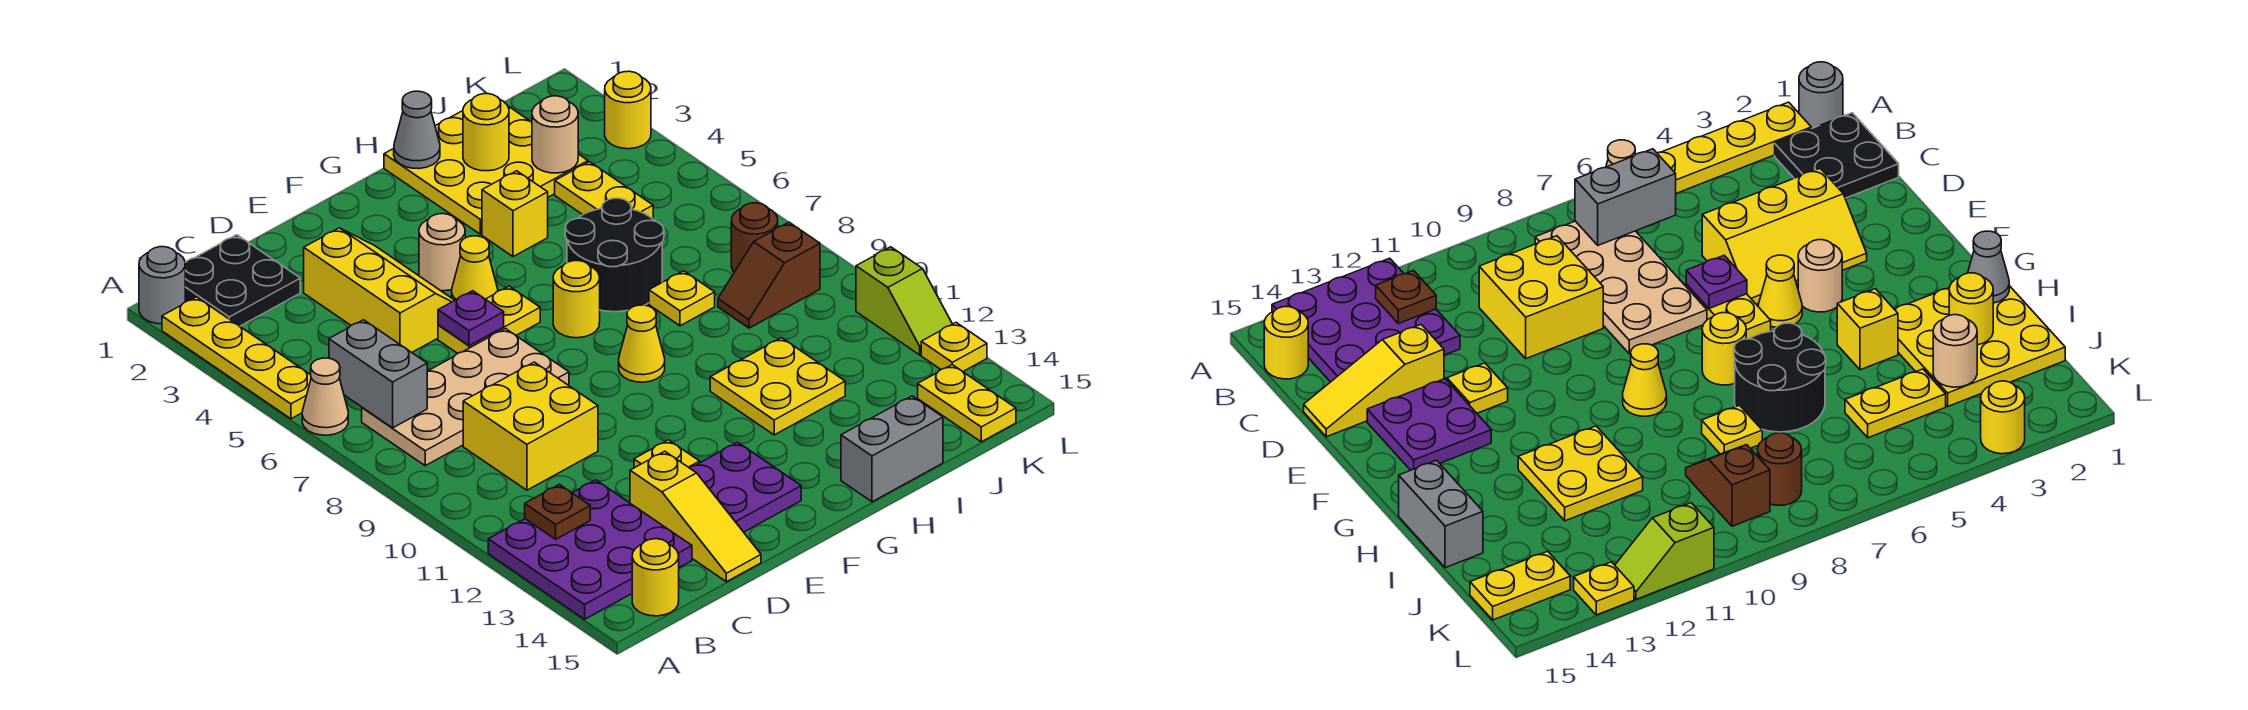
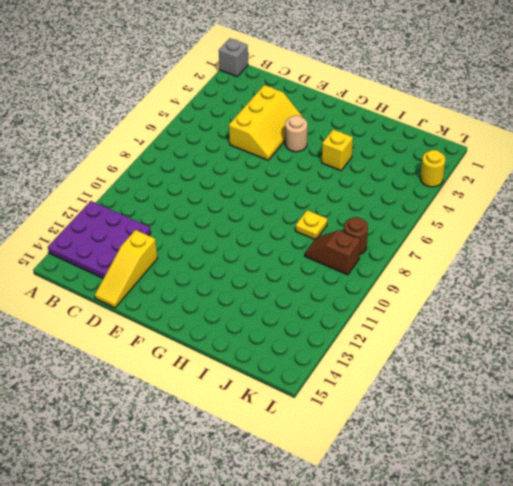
grey 1x1 brick [219,38,248,76] -> grey 1x1 round brick [139,247,185,324]
none -> yellow 1x4 plate [162,297,311,419]
none -> tan 1x1 cone [302,358,348,435]
none -> black 2x2 plate [185,235,300,326]
none -> tan 2x4 plate [362,329,569,466]

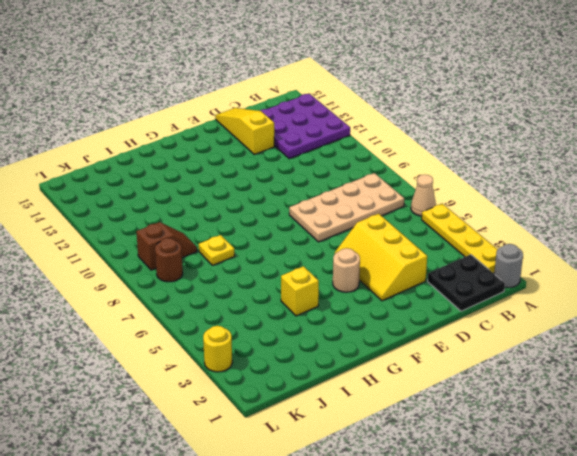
none -> yellow 1x1 round brick [632,539,679,616]
none -> yellow 2x2 brick [463,362,598,490]
none -> yellow 1x2 plate [438,286,540,353]
none -> yellow 1x1 plate [634,440,700,468]

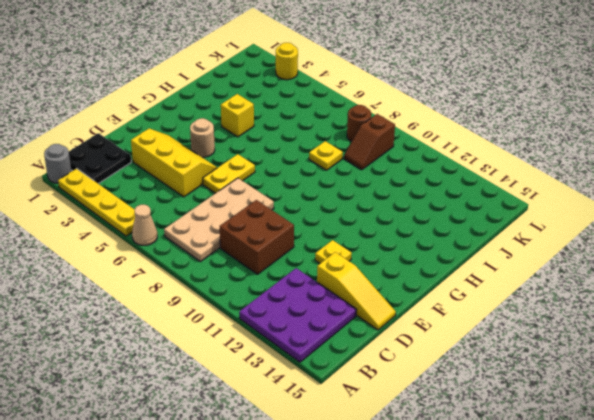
brown 2x2 brick [220,200,294,274] -> yellow 2x2 brick [463,362,598,490]
none -> yellow 1x1 round brick [632,539,679,616]
none -> purple 2x2 plate [690,442,801,532]
none -> yellow 1x1 cone [452,236,498,300]
none -> yellow 1x1 round brick [553,261,600,338]

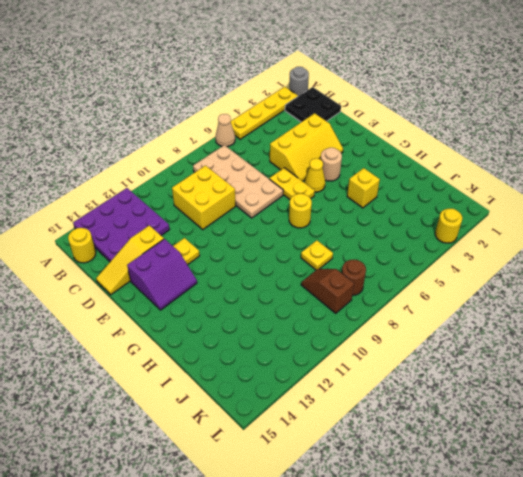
purple 2x2 slope [127,239,197,310] -> purple 2x2 plate [690,442,801,532]
none -> yellow 1x1 cone [619,305,665,382]
none -> yellow 3x3 plate [384,106,588,234]
none -> black 2x2 round brick [565,198,664,312]
none -> yellow 2x2 plate [710,338,845,435]

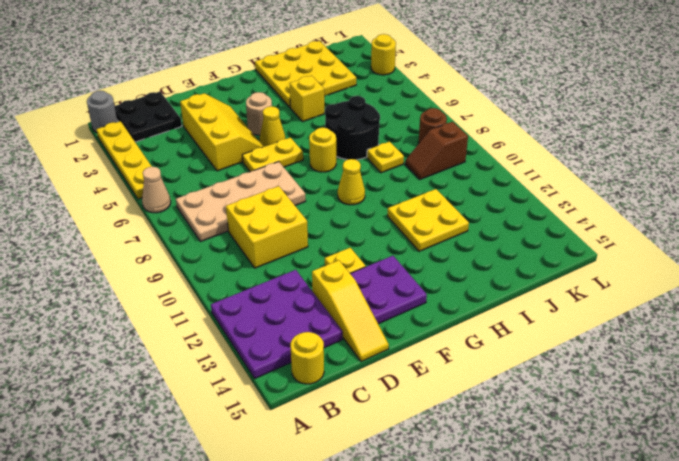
none -> grey 1x2 brick [841,396,943,502]
none -> yellow 1x2 plate [555,162,653,219]
none -> yellow 1x2 plate [918,365,1016,442]
none -> lime 1x2 slope [856,247,952,355]

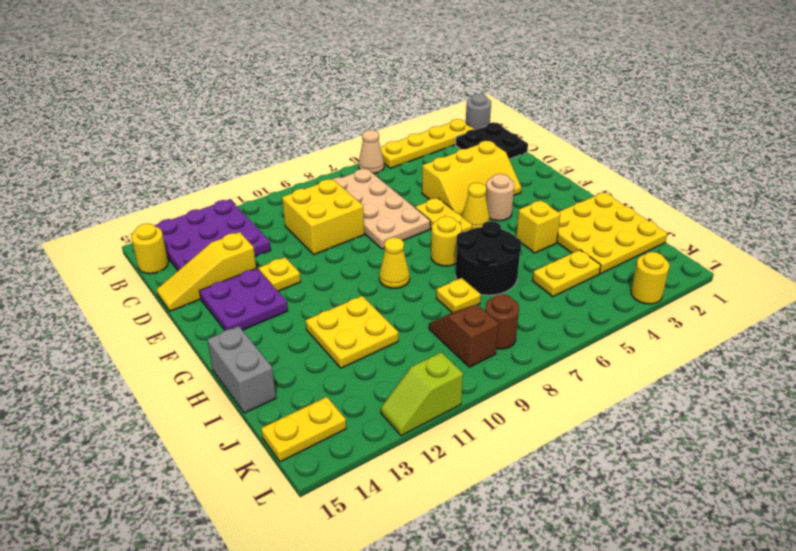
none -> yellow 1x1 plate [921,323,987,372]
none -> grey 1x2 brick [329,320,427,428]
none -> brown 1x1 plate [525,484,590,539]
none -> purple 1x1 plate [438,291,504,346]

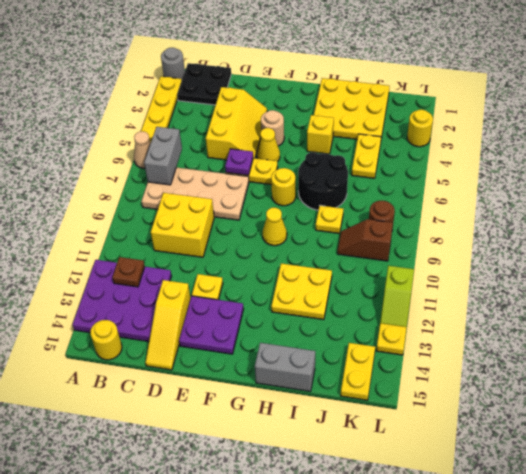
none -> grey 1x1 cone [394,91,440,169]
none -> yellow 1x1 round brick [463,94,509,171]
none -> tan 1x1 round brick [532,96,578,173]

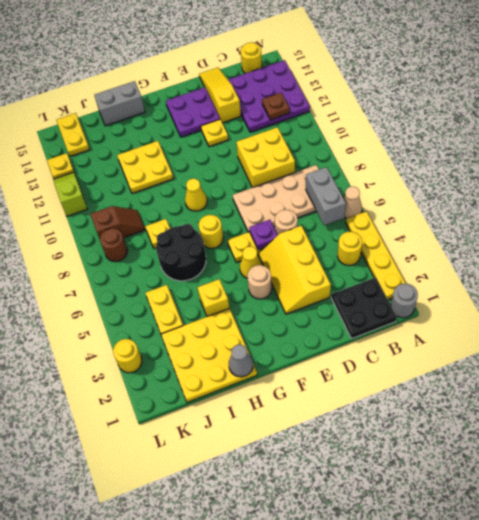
yellow 1x1 round brick [338,232,362,266] -> yellow 1x1 round brick moved to [463,94,509,171]
tan 1x1 round brick [275,210,298,235] -> tan 1x1 round brick moved to [532,96,578,173]

